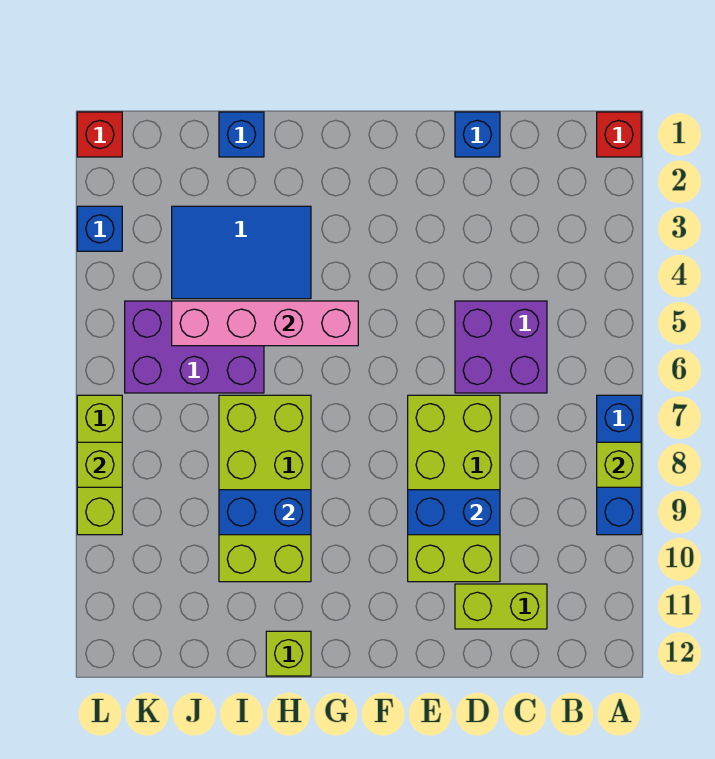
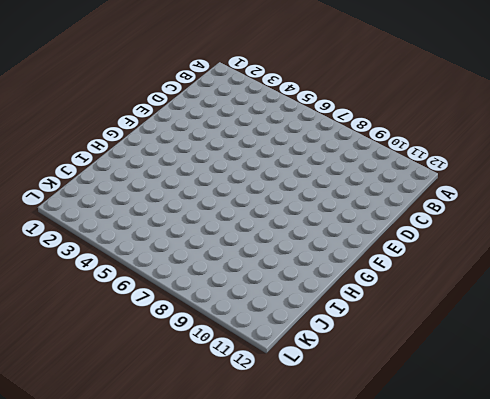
none -> red 1x1 brick [597,112,641,157]
none -> blue 1x3 brick [597,395,641,535]
none -> purple 2x2 brick [455,301,547,393]

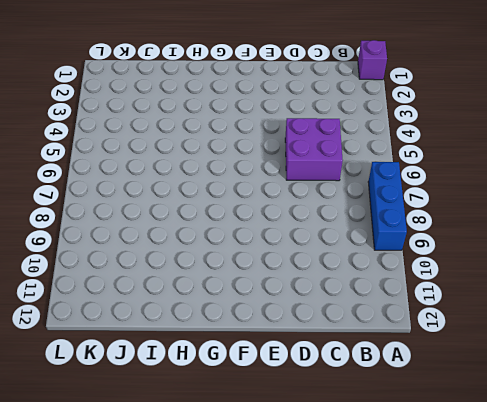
purple 1x1 brick [358,40,387,80] -> red 1x1 brick [597,112,641,157]
none -> lime 1x2 brick [455,584,547,629]
none -> blue 1x1 brick [455,112,500,157]
none -> lime 2x4 brick [408,395,500,582]

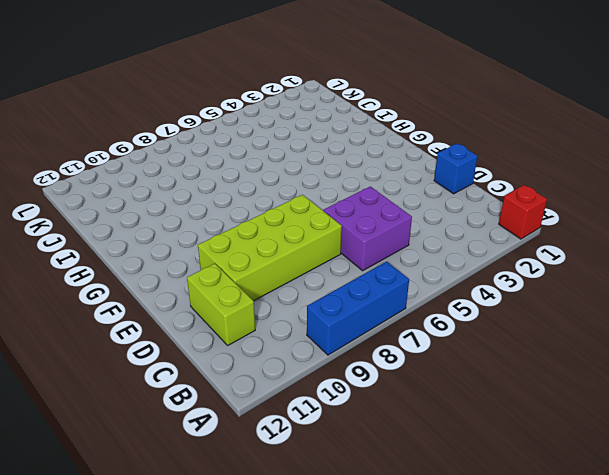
none -> blue 2x3 tile [172,206,311,299]
none -> lime 2x4 brick [219,395,311,582]
none -> lime 1x1 brick [266,631,311,676]

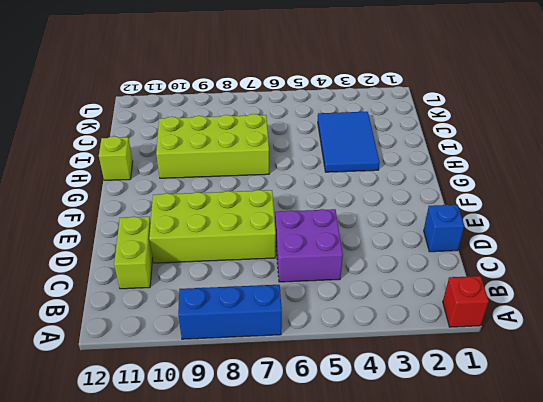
none -> blue 1x1 brick [219,112,264,157]
none -> purple 2x3 brick [125,301,264,393]
none -> red 1x1 brick [77,112,122,157]

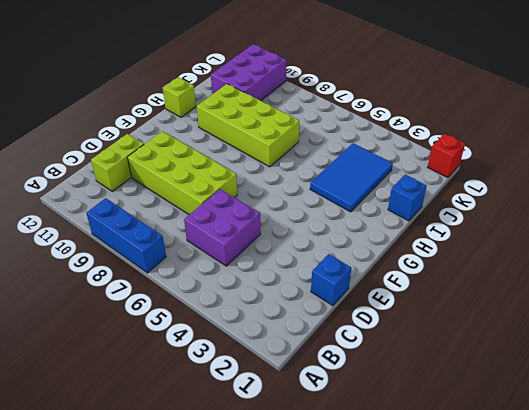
purple 2x3 brick [211,44,287,101] -> purple 2x3 brick moved to [125,301,264,393]
none -> red 1x1 brick [597,112,641,157]
none -> blue 1x1 brick [77,206,122,251]
none -> lime 1x3 brick [77,395,122,535]

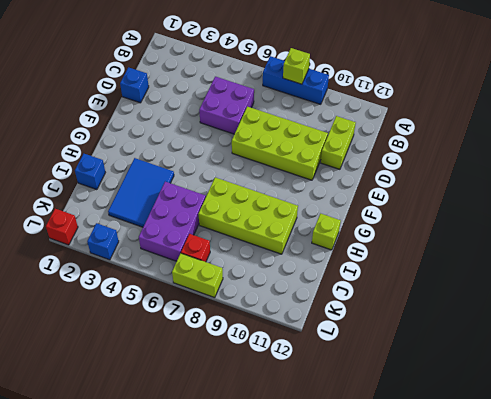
red 1x1 brick [181,234,210,262] -> red 1x1 brick moved to [597,112,641,157]
lime 1x2 brick [172,253,223,298] -> lime 1x3 brick [77,395,122,535]
none -> blue 1x2 brick [408,490,500,535]
none -> pink 1x4 brick [172,301,358,346]
none -> blue 1x2 brick [219,490,311,535]

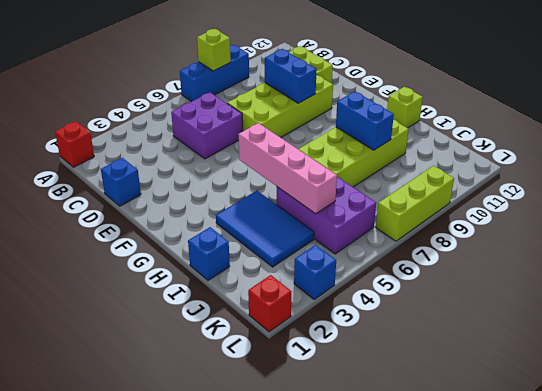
none -> lime 1x1 brick [77,442,122,487]

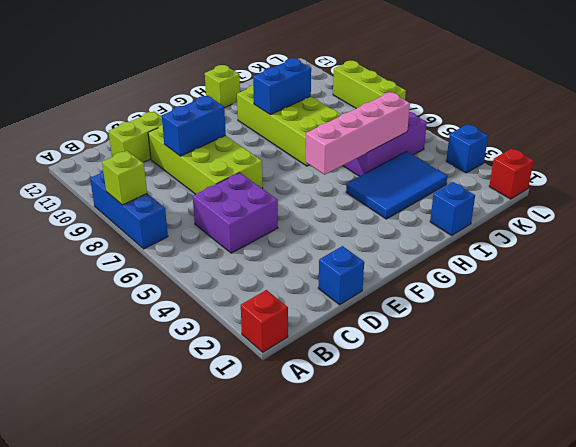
none -> lime 1x1 brick [77,442,122,487]

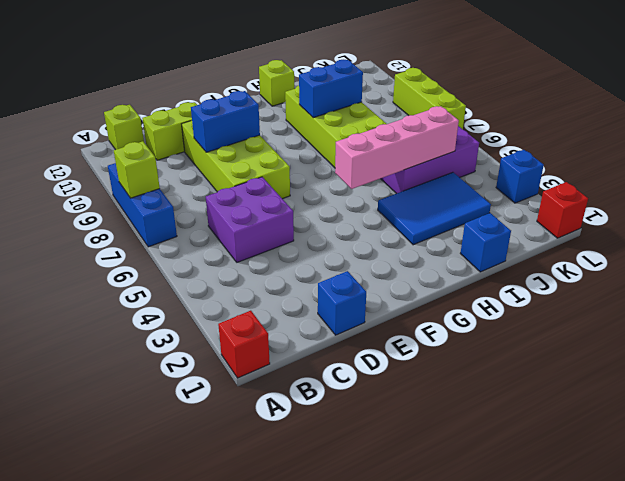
lime 1x1 brick [104,105,144,150] -> lime 1x1 brick moved to [77,442,122,487]

